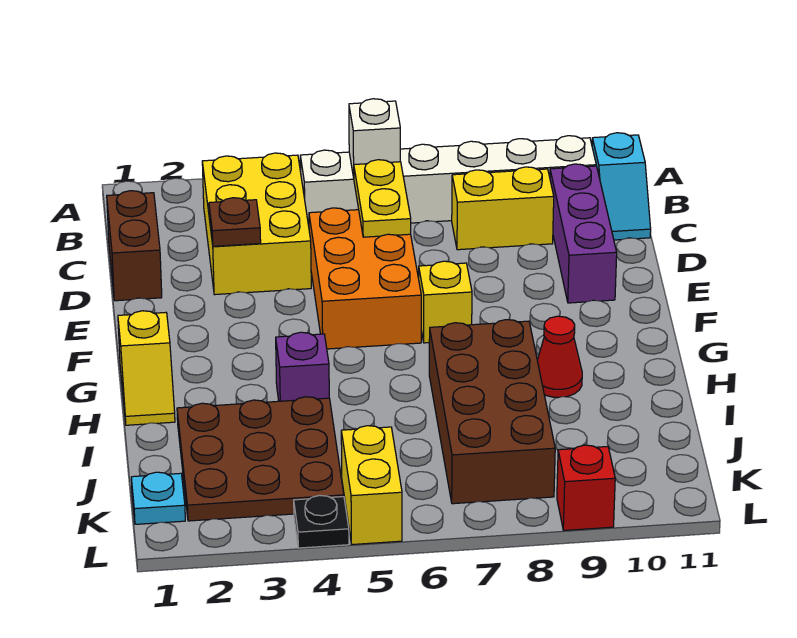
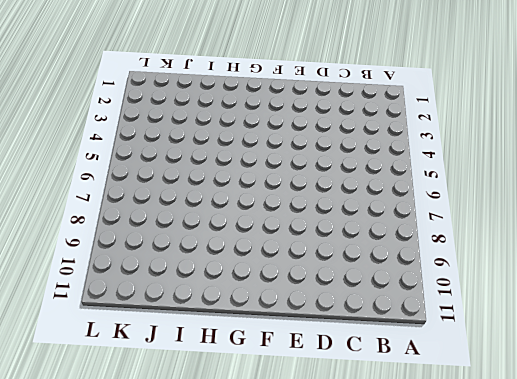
none -> yellow 2x3 brick [202,153,311,295]
none -> white 1x6 brick [300,136,596,226]
none -> cyan 1x2 slope [592,133,651,240]

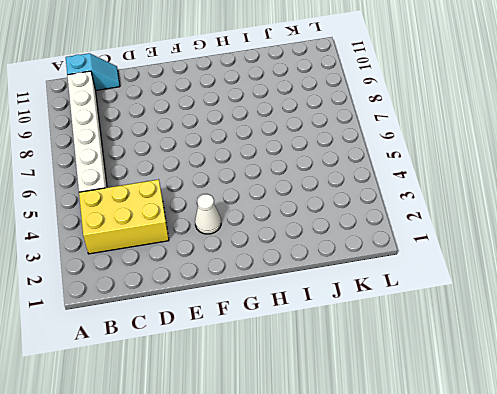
white 1x1 cone [195,194,221,234] -> none
none -> brown 1x2 brick [107,191,162,301]
none -> yellow 1x2 brick [452,167,554,250]
none -> purple 1x3 brick [550,164,617,303]

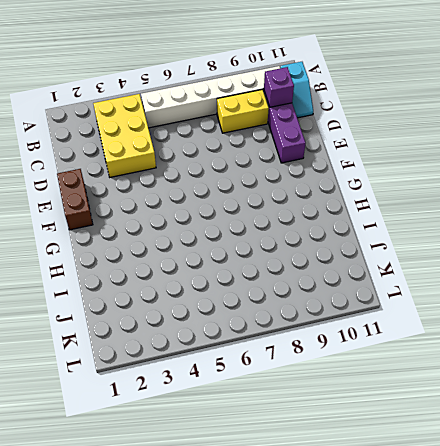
purple 1x1 brick [264,67,294,107] -> purple 1x1 brick moved to [276,332,329,401]
brown 1x2 brick [57,169,93,230] -> brown 1x2 brick moved to [107,191,162,301]
none -> orange 2x3 brick [309,208,421,349]
none -> yellow 1x1 brick [419,261,472,343]
none -> yellow 1x2 slope [118,311,175,425]

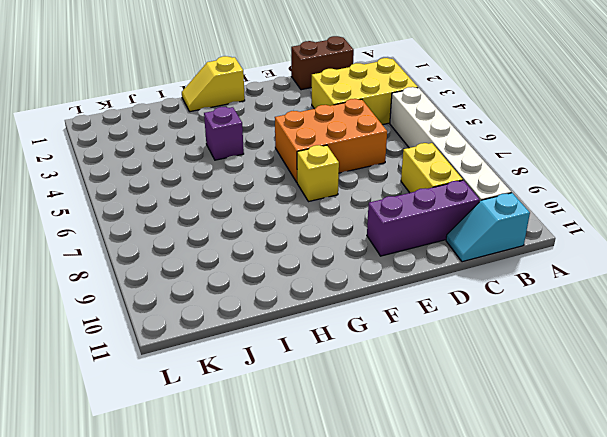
none -> brown 2x4 brick [429,320,555,504]
none -> red 1x1 cone [537,316,582,397]
none -> brown 3x3 plate [177,397,344,521]

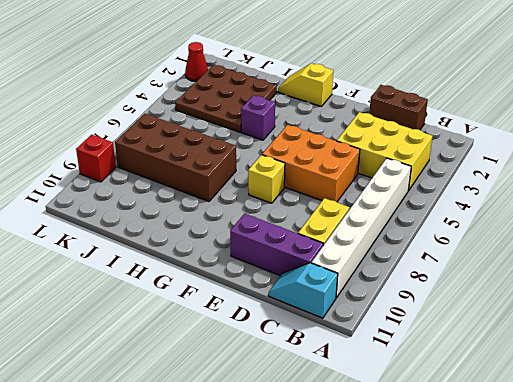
red 1x1 cone [185,42,208,81] -> red 1x1 cone moved to [537,316,582,397]
none -> cyan 1x1 plate [131,472,185,524]
none -> yellow 1x2 brick [341,426,402,544]
none -> black 1x1 plate [294,495,349,548]

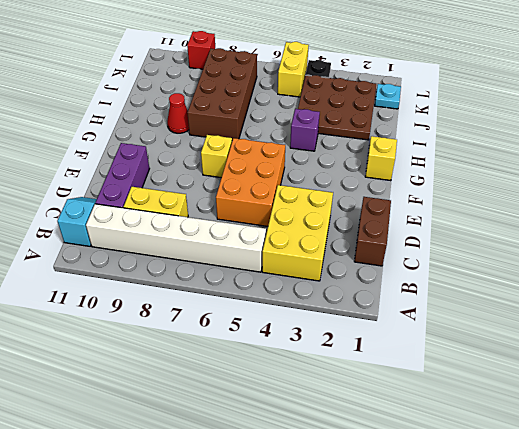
none -> white 1x1 brick [349,99,400,178]
none -> yellow 1x2 plate [354,160,411,237]
none -> brown 1x1 plate [209,198,261,246]

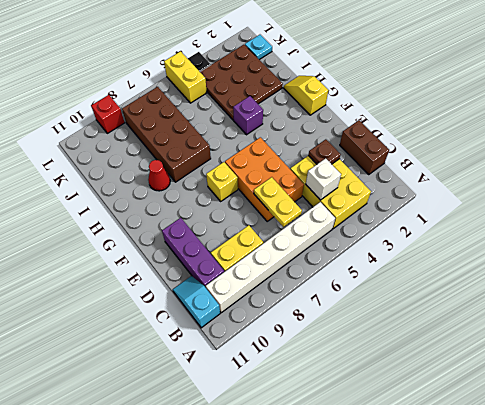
white 1x1 brick [306,158,341,200] -> white 1x1 brick moved to [349,99,400,178]

